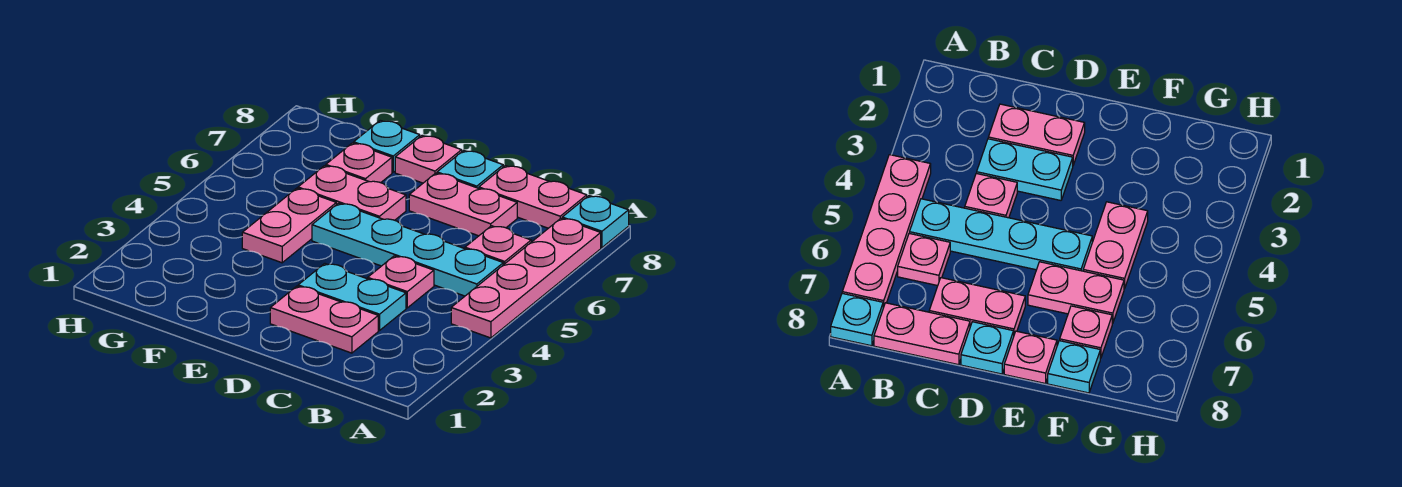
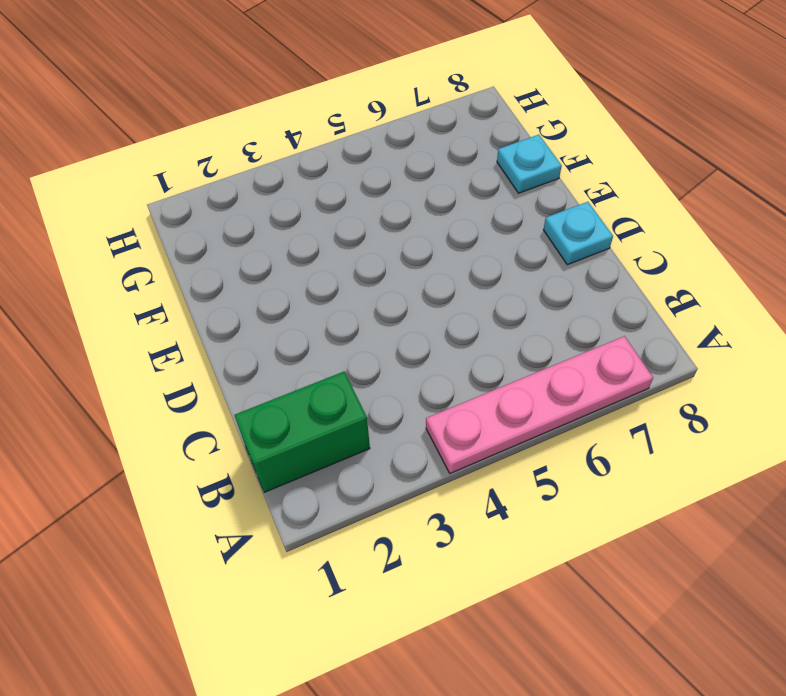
green 1x2 brick [234,372,370,492] -> none
none -> cyan 1x1 plate [562,196,629,248]
none -> cyan 1x4 plate [312,203,503,296]
none -> pink 1x1 plate [465,226,531,265]

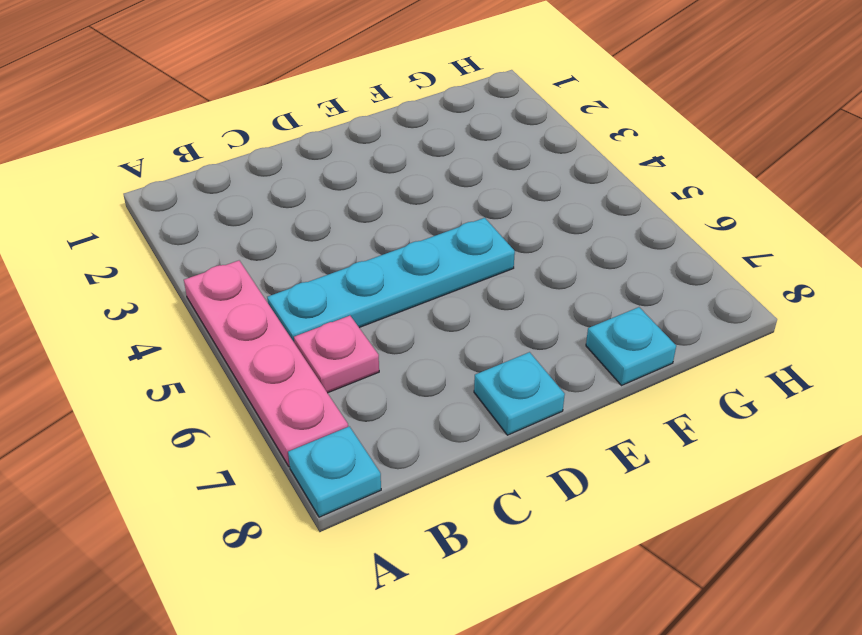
none -> pink 1x2 plate [479,166,587,228]
none -> pink 1x2 plate [270,286,378,353]
none -> cyan 1x2 plate [298,264,406,330]

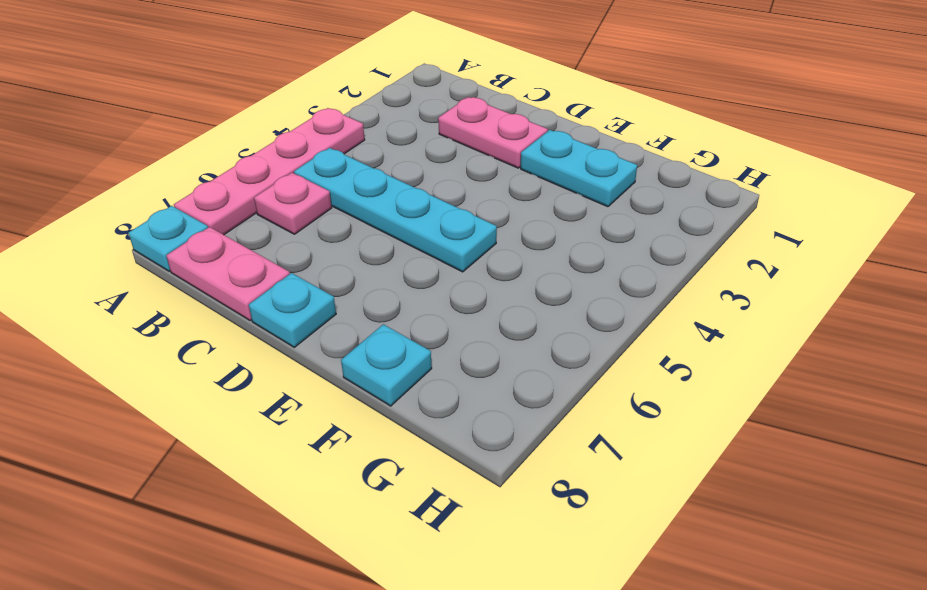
cyan 1x2 plate [521,130,637,207] -> cyan 1x2 plate moved to [298,264,406,330]
none -> pink 1x1 plate [368,256,434,308]
none -> pink 1x2 plate [409,173,517,236]
none -> pink 1x2 plate [298,166,406,220]

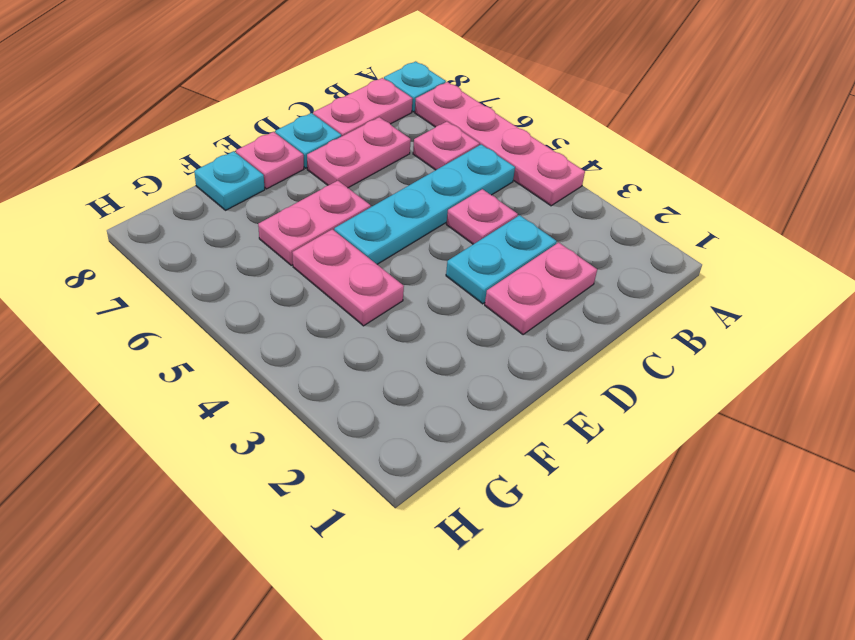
none -> pink 1x1 plate [326,143,392,183]

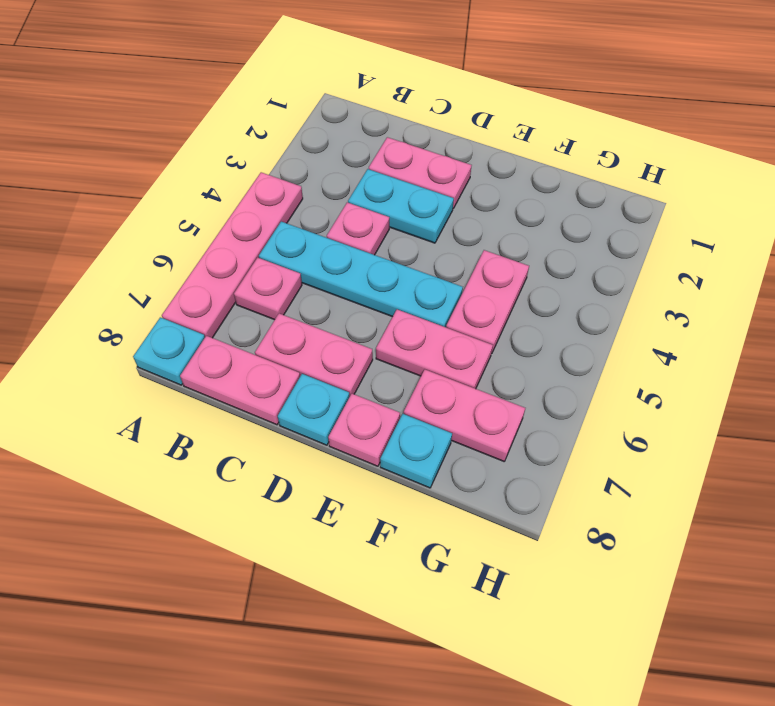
pink 1x2 plate [404,370,525,461] -> pink 1x1 plate [326,143,392,183]

